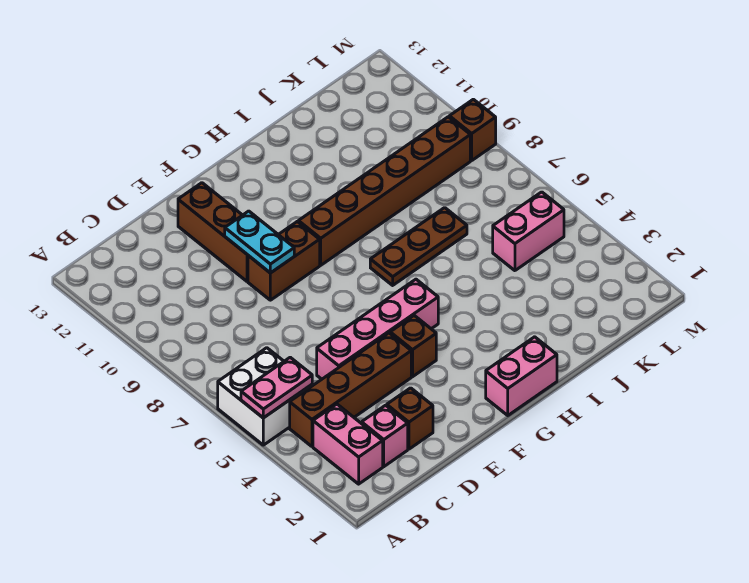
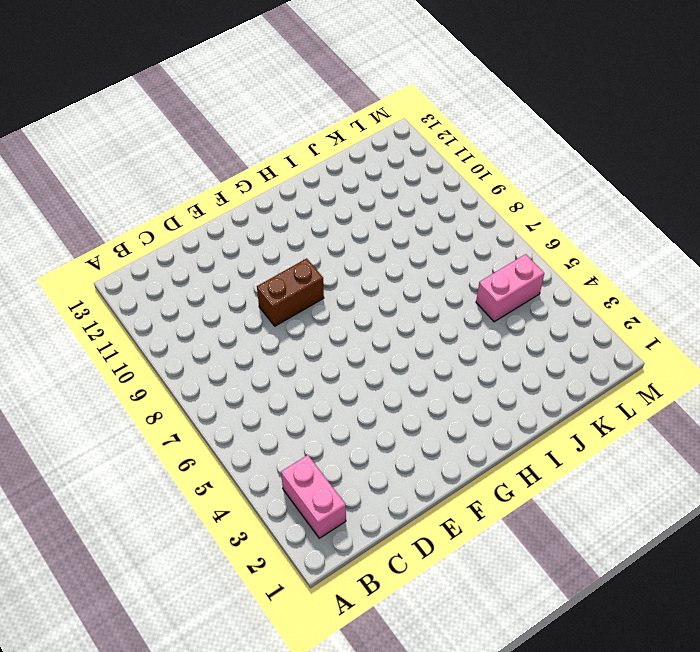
none -> white 2x2 brick [218,348,312,445]
none -> brown 1x4 brick [290,333,411,446]
none -> pink 1x1 brick [362,405,408,467]

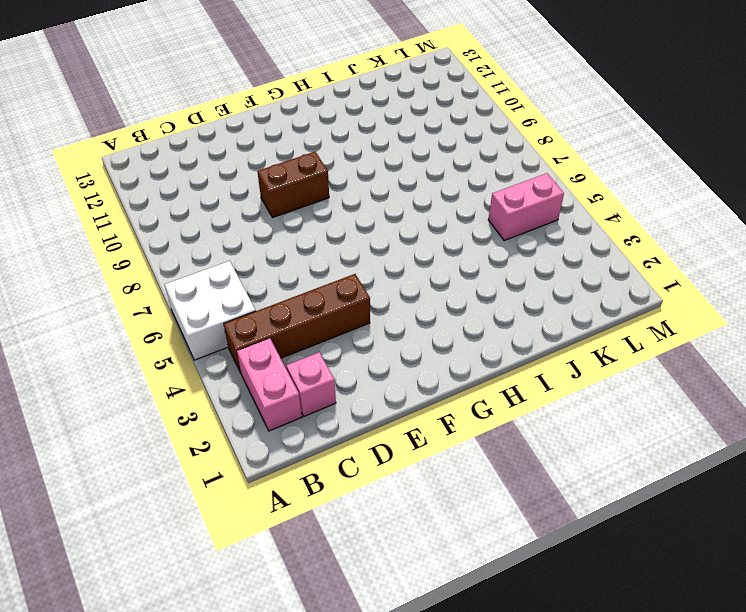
none -> brown 1x1 brick [387,388,433,449]
none -> pink 1x4 brick [317,279,438,379]
none -> brown 1x3 brick [178,183,248,281]

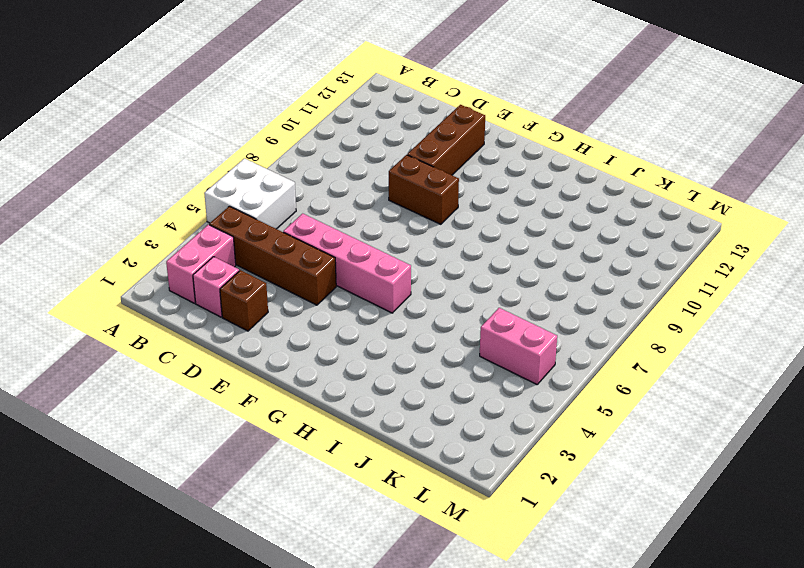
none -> brown 1x1 brick [390,316,436,377]
none -> pink 1x2 brick [486,337,557,415]
none -> brown 1x6 brick [298,117,470,265]

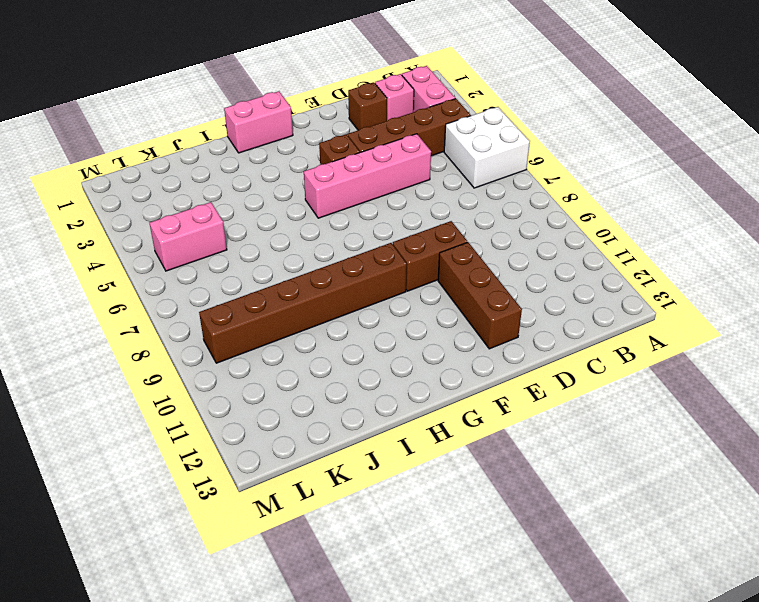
none -> brown 1x3 plate [370,208,467,285]
none -> brown 1x1 brick [449,99,496,160]
none -> pink 1x2 plate [241,357,312,418]

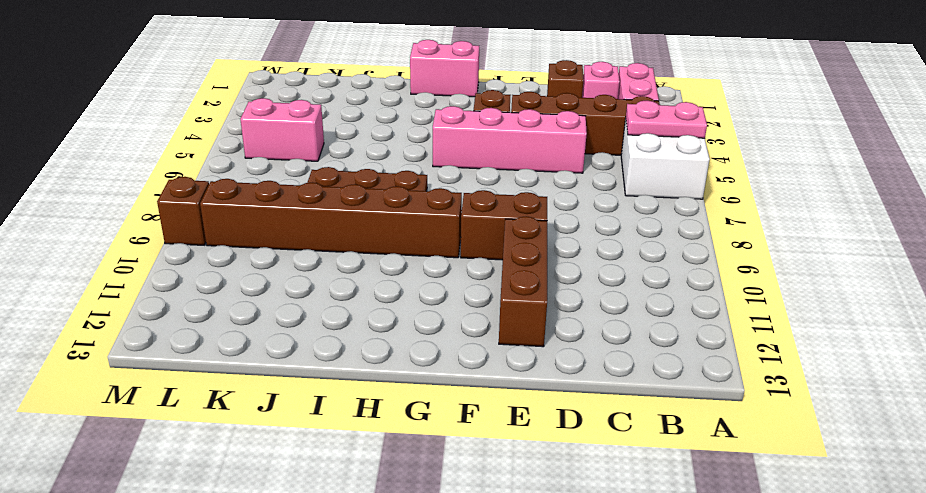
none -> cyan 1x2 plate [225,211,294,273]

